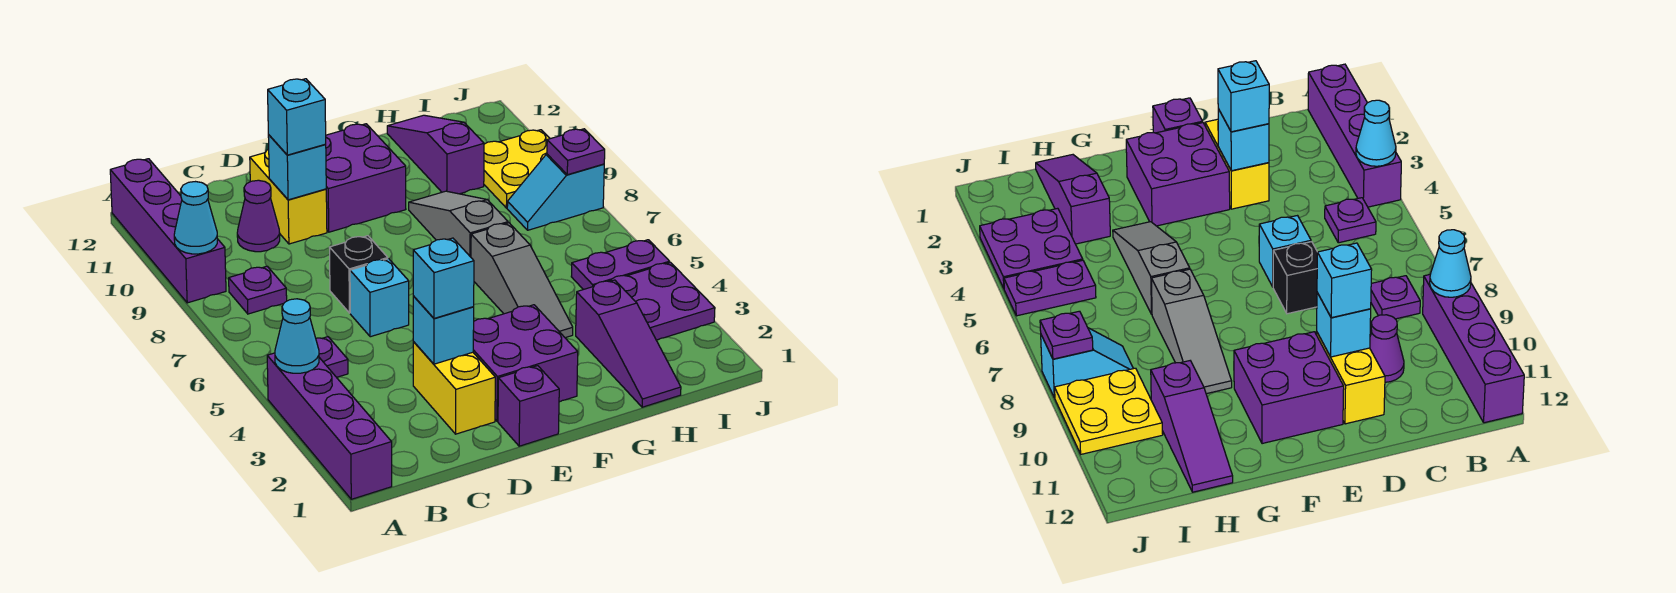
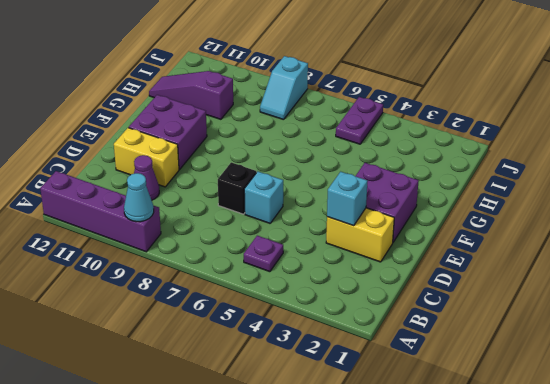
none -> purple 1x4 brick [267,353,392,499]
none -> purple 1x1 plate [229,266,287,314]
none -> purple 1x1 brick [498,366,559,446]

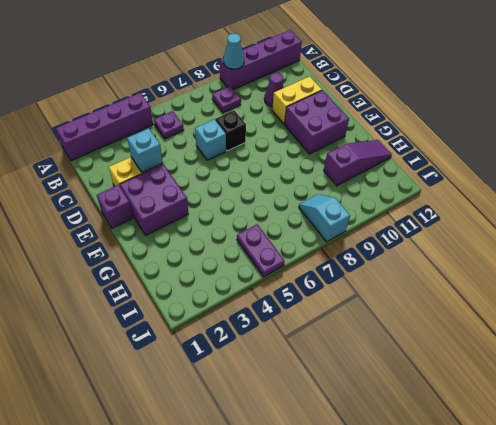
none -> grey 1x3 slope [471,223,573,338]
none -> grey 1x3 slope [409,191,508,257]
none -> purple 1x3 slope [576,280,681,407]

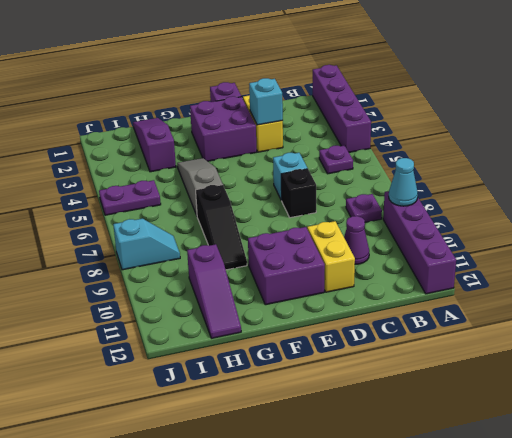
black 1x3 slope [196,185,247,270] -> grey 1x3 slope [409,191,508,257]
none -> purple 2x2 plate [609,262,715,340]
none -> yellow 2x2 plate [484,130,550,208]
none -> cyan 1x1 cone [275,299,319,373]

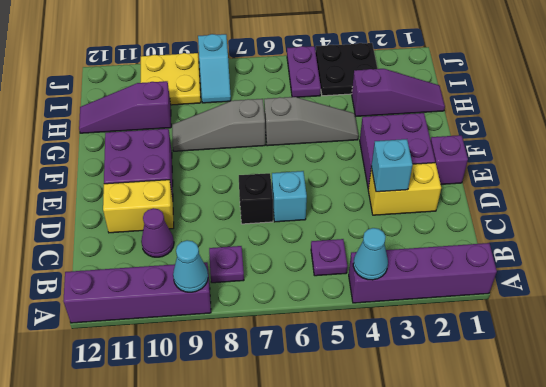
black 2x2 plate [316,43,377,96] -> purple 2x2 plate [609,262,715,340]
none -> cyan 1x1 brick [268,135,326,200]
none -> purple 1x1 plate [547,129,605,175]
none -> cyan 1x1 brick [413,238,474,318]

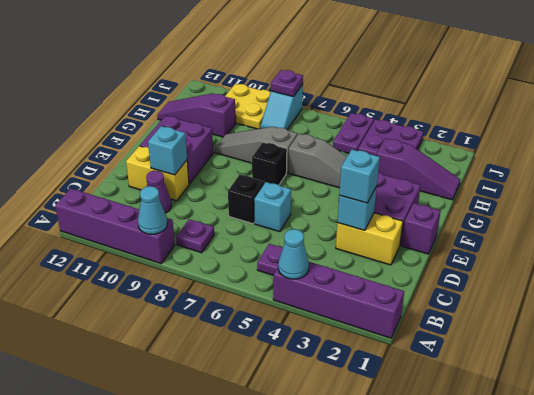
black 1x1 brick [252,142,287,185] -> none
none -> cyan 1x1 brick [268,79,326,155]

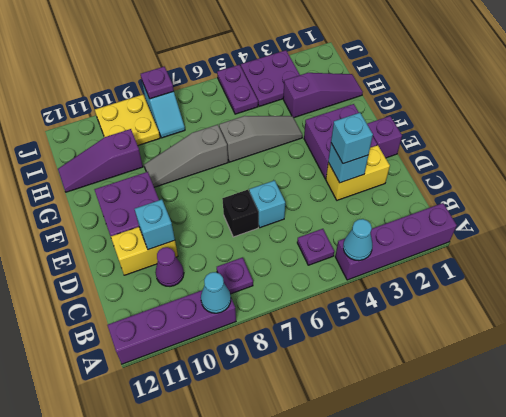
none -> cyan 1x1 brick [268,79,326,155]

